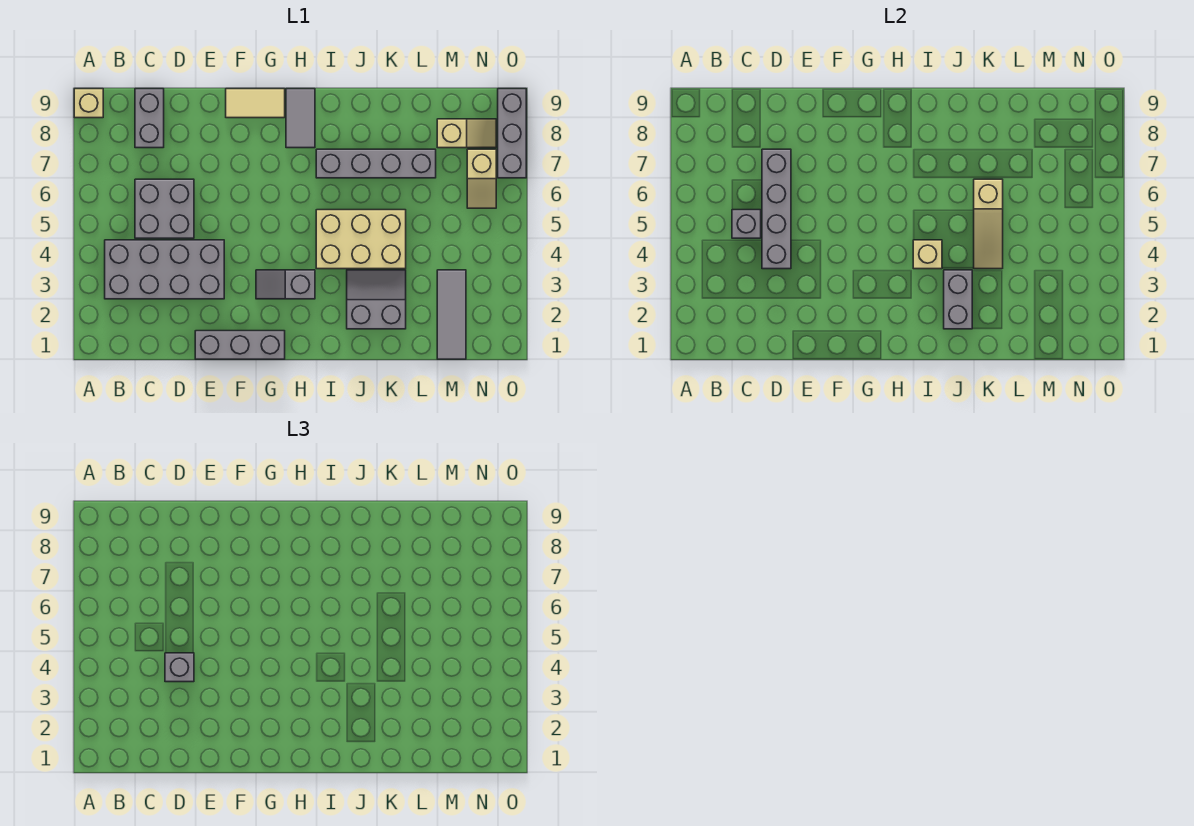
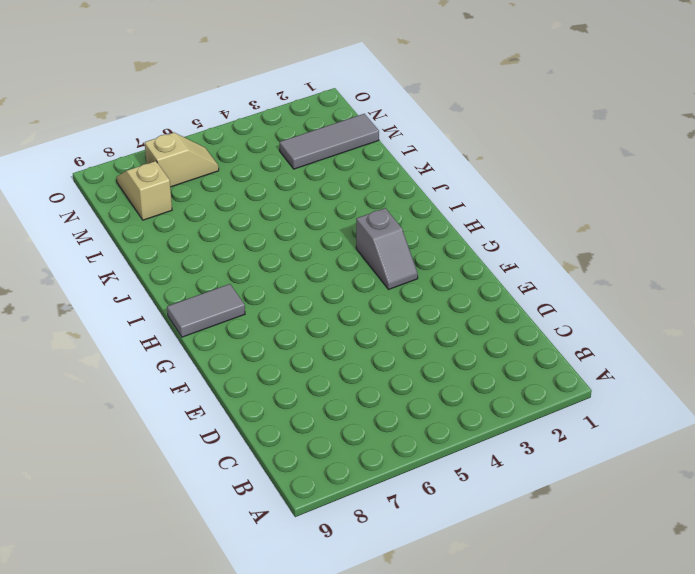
none -> tan 1x1 brick [74,89,103,118]
none -> grey 2x4 brick [105,240,224,299]
none -> grey 2x2 brick [135,179,194,238]

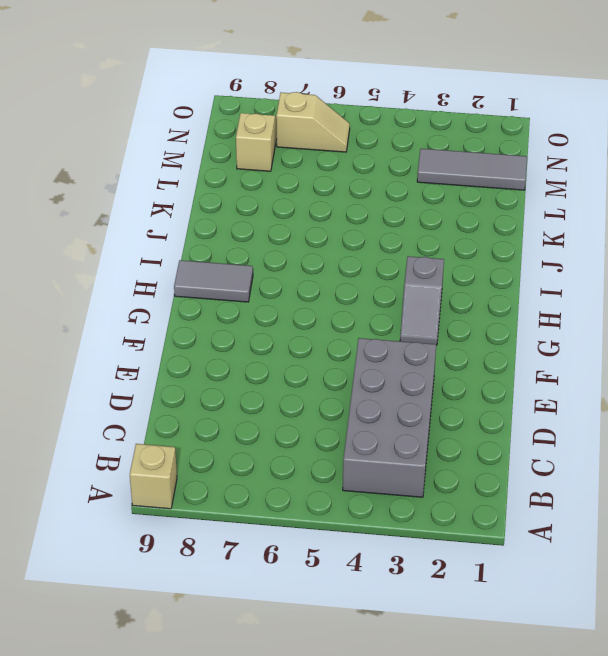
none -> grey 2x2 brick [135,179,194,238]
none -> grey 1x2 brick [135,89,164,148]
none -> grey 1x3 brick [195,331,285,359]

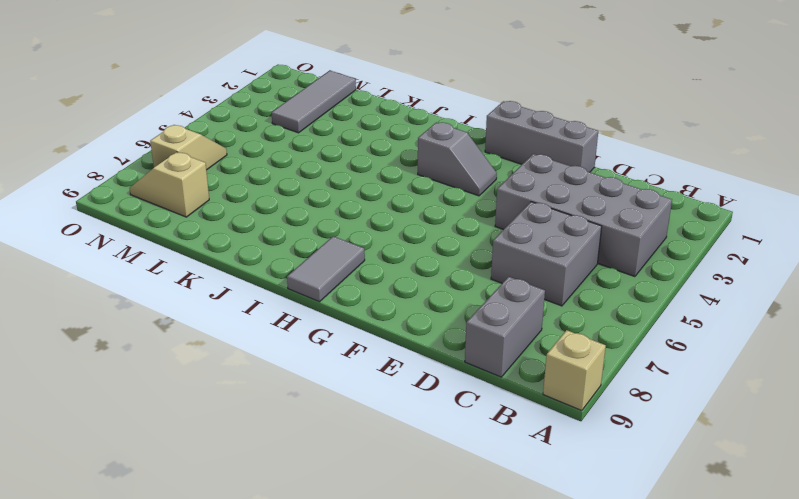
none -> tan 1x2 tile [226,89,285,118]
none -> tan 2x3 brick [316,210,406,269]
none -> grey 1x4 brick [316,149,436,178]

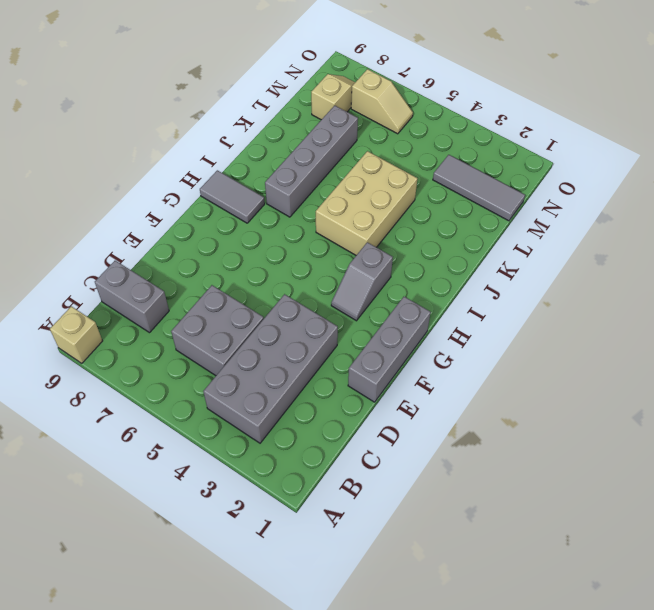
none -> tan 1x2 tile [226,89,285,118]
none -> grey 2x2 slope [347,270,406,329]
none -> grey 1x3 brick [498,89,526,178]

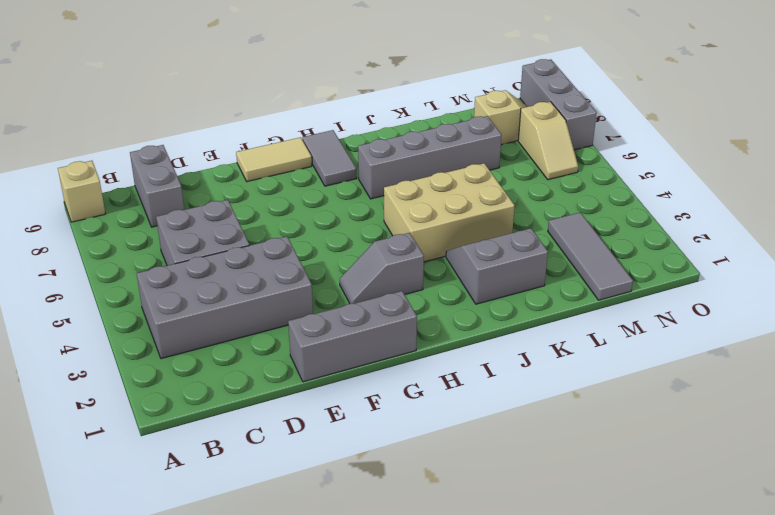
none -> grey 1x1 brick [732,210,761,238]
none -> grey 1x4 brick [762,149,791,269]
none -> tan 1x1 brick [913,240,942,269]

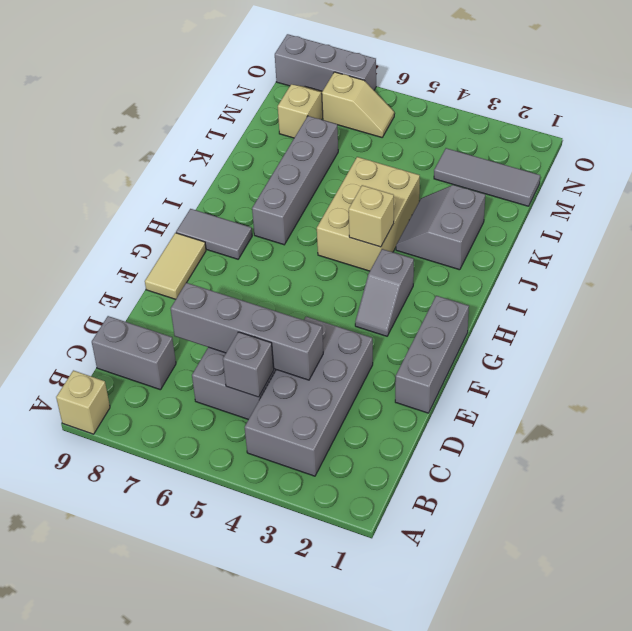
none -> grey 1x2 brick [944,270,972,329]
none -> tan 1x3 slope [974,179,1003,269]
none -> grey 1x1 brick [165,653,194,682]

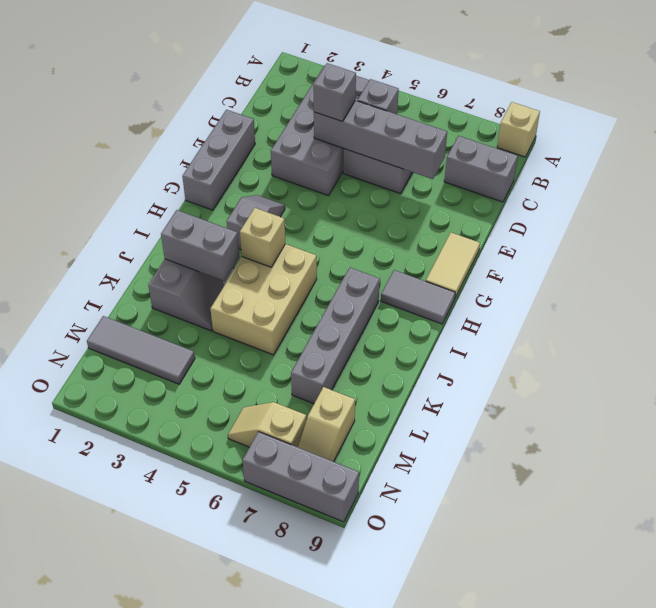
none -> tan 1x3 slope [974,179,1003,269]

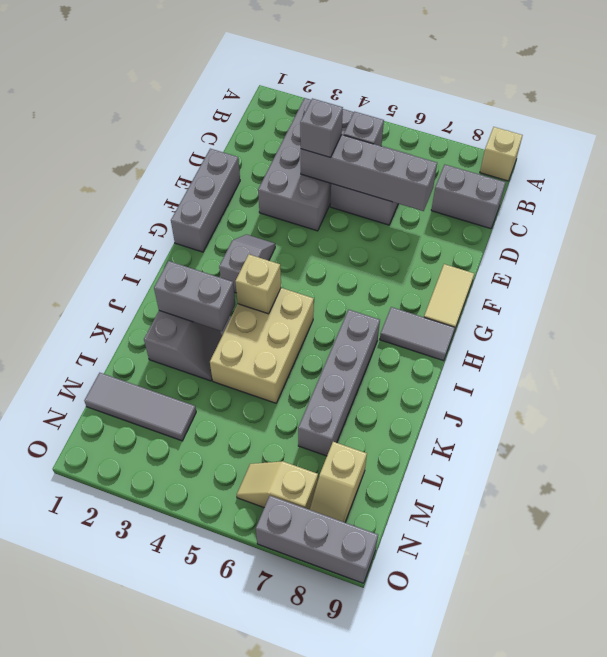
none -> tan 1x3 slope [974,179,1003,269]

